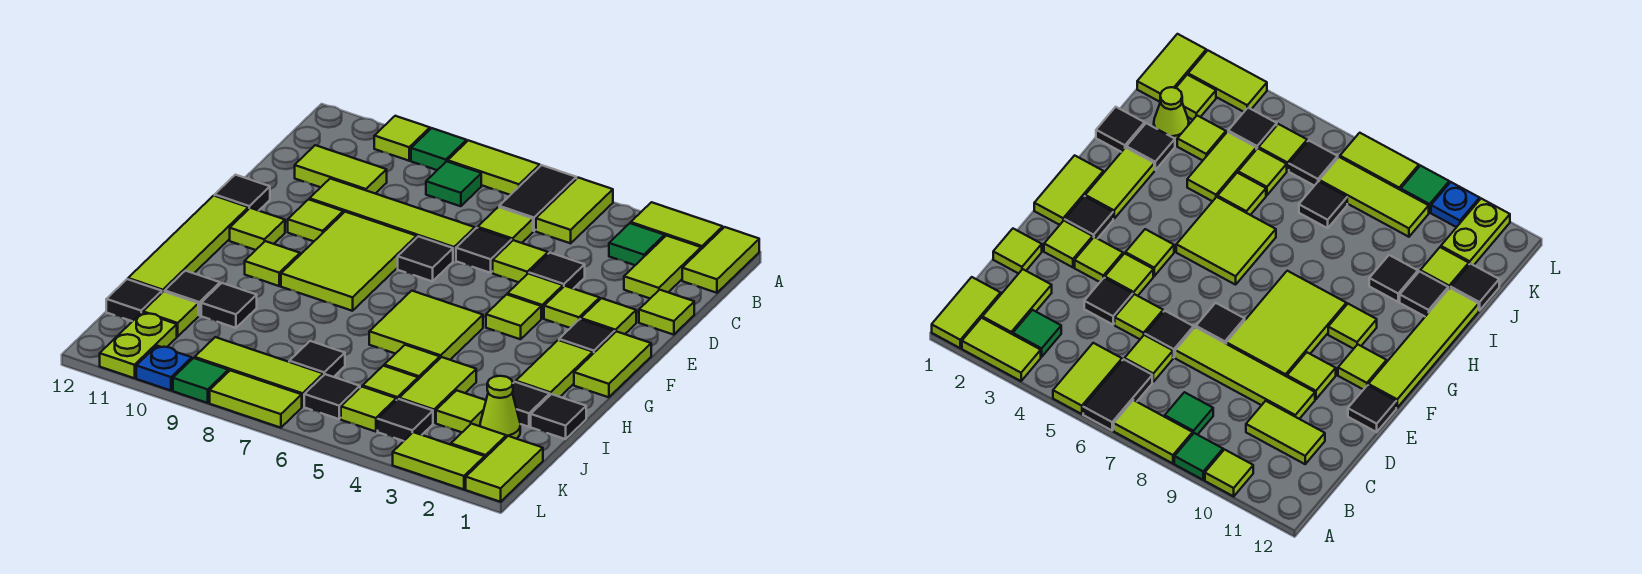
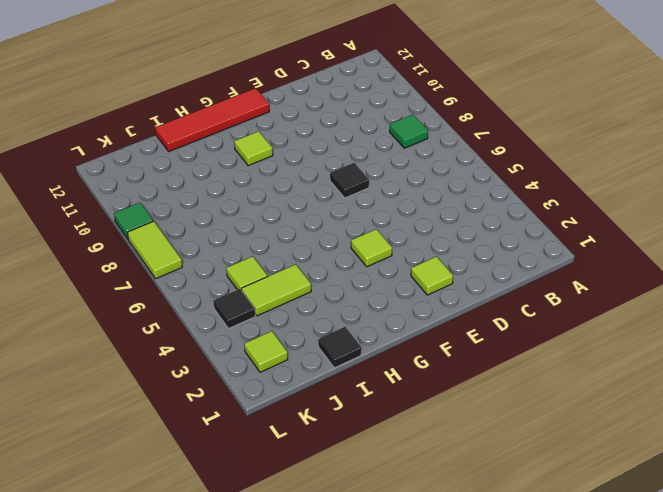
red 1x4 tile [155,88,269,151] -> lime 1x4 tile [128,196,248,292]
none -> lime 1x2 tile [682,227,759,293]
none -> lime 1x2 tile [631,202,723,249]
none -> lime 1x2 tile [536,178,613,243]
none -> black 1x2 tile [499,165,576,231]

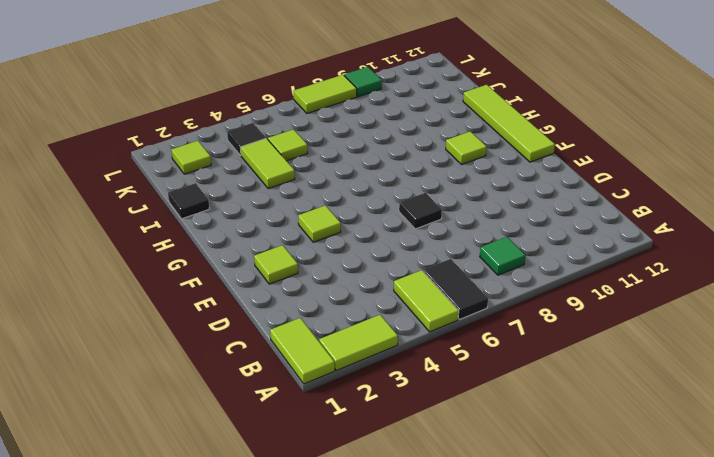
none -> lime 1x2 tile [448,140,540,195]
none -> green 1x1 tile [411,128,467,170]
none -> lime 1x1 tile [374,116,430,161]
none -> lime 1x2 tile [624,236,701,298]

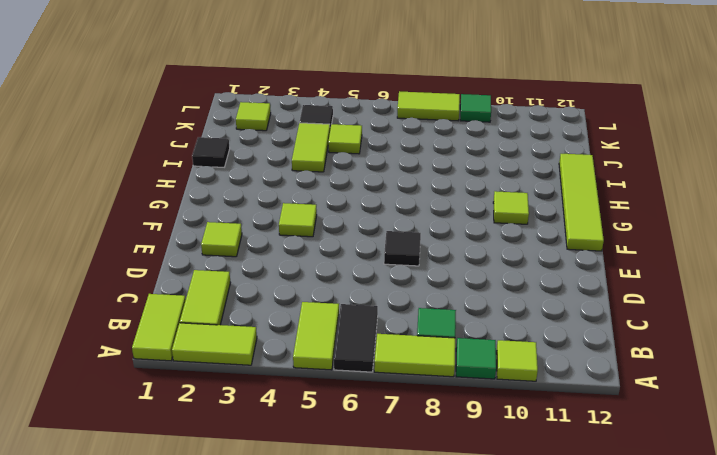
none -> green 1x1 tile [609,223,665,265]
none -> lime 1x1 tile [478,207,533,243]
none -> lime 1x2 tile [295,145,387,193]
none -> lime 1x1 tile [639,290,694,335]

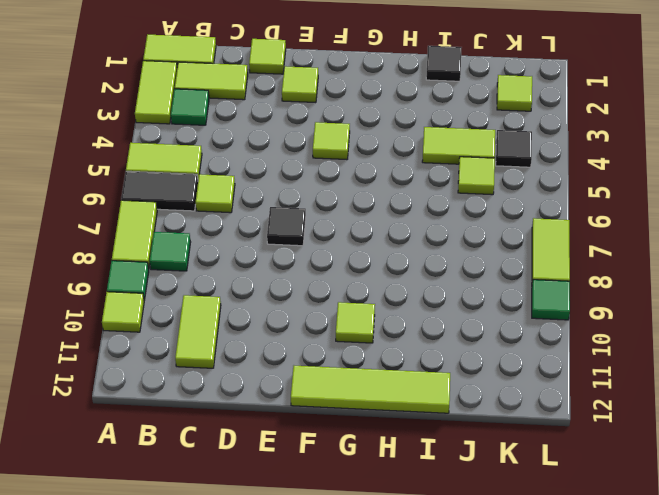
none -> black 1x1 tile [529,253,585,289]
none -> lime 1x1 tile [493,240,548,282]
none -> black 1x1 tile [456,228,511,273]
none -> lime 1x4 tile [309,179,475,260]

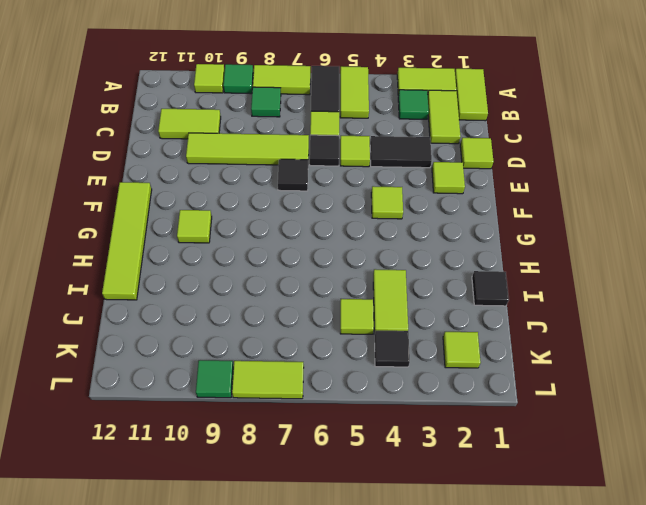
black 1x2 tile [370,136,432,168] -> black 1x1 tile [529,253,585,289]
none -> lime 1x1 tile [544,286,600,328]
none -> lime 1x1 tile [508,274,563,318]
none -> lime 2x3 tile [281,212,417,311]
none -> lime 1x1 tile [288,199,343,241]

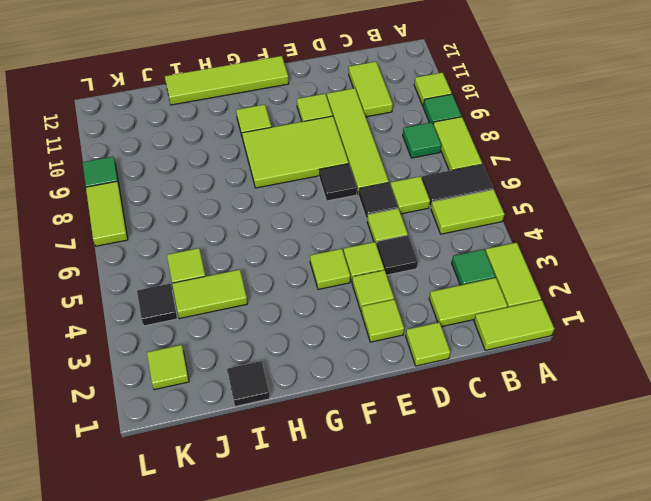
none -> black 1x1 tile [215,175,270,211]
none -> lime 1x2 tile [574,332,651,397]
none -> black 1x1 tile [559,319,615,353]
none -> lime 1x1 tile [230,208,285,250]

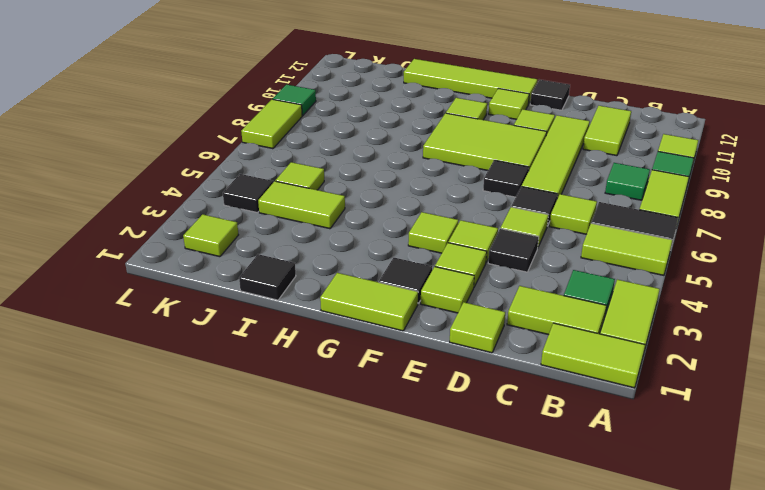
none -> lime 1x2 tile [516,340,593,397]
none -> lime 2x2 tile [369,291,483,360]
none -> black 1x1 tile [512,382,550,427]
none -> lime 1x1 tile [384,345,440,379]

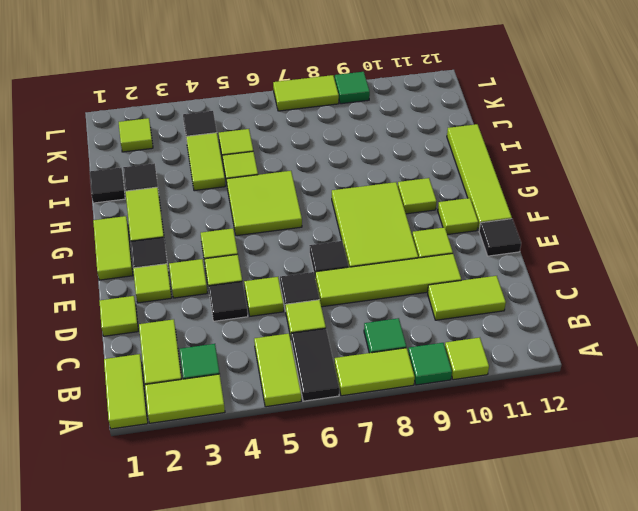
none -> black 1x1 tile [201,283,257,328]
none -> black 1x1 tile [165,271,220,315]
none -> lime 1x1 cone [480,376,520,439]
none -> lime 1x1 tile [436,390,486,432]

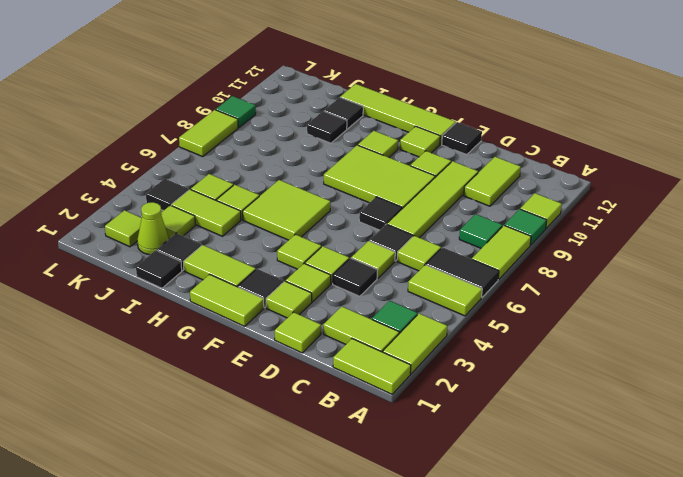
none -> black 1x1 tile [289,341,345,377]
none -> lime 1x1 tile [143,291,198,336]
none -> black 1x1 tile [106,279,162,321]
none -> lime 1x2 tile [466,436,543,502]

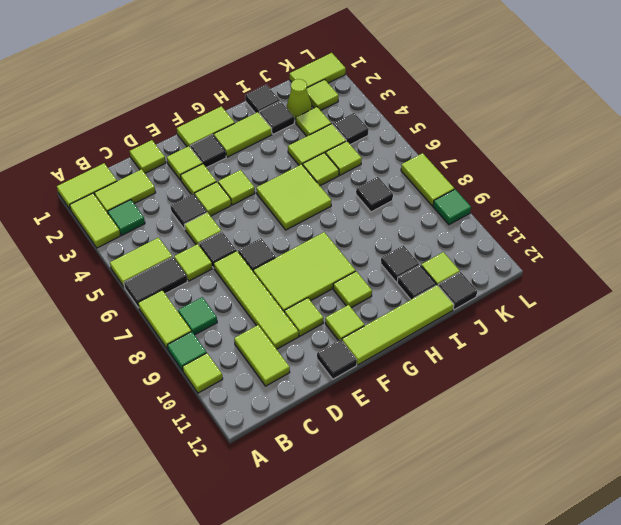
none -> lime 1x1 tile [341,387,396,432]
none -> black 1x1 tile [304,374,360,419]
none -> lime 1x3 tile [195,337,323,407]
none -> lime 1x2 plate [100,313,177,378]

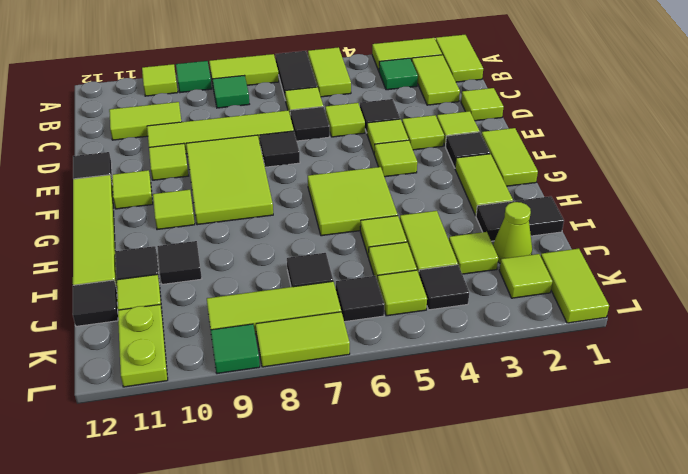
none -> lime 1x2 tile [393,432,485,489]
none -> blue 1x1 plate [136,346,192,391]

